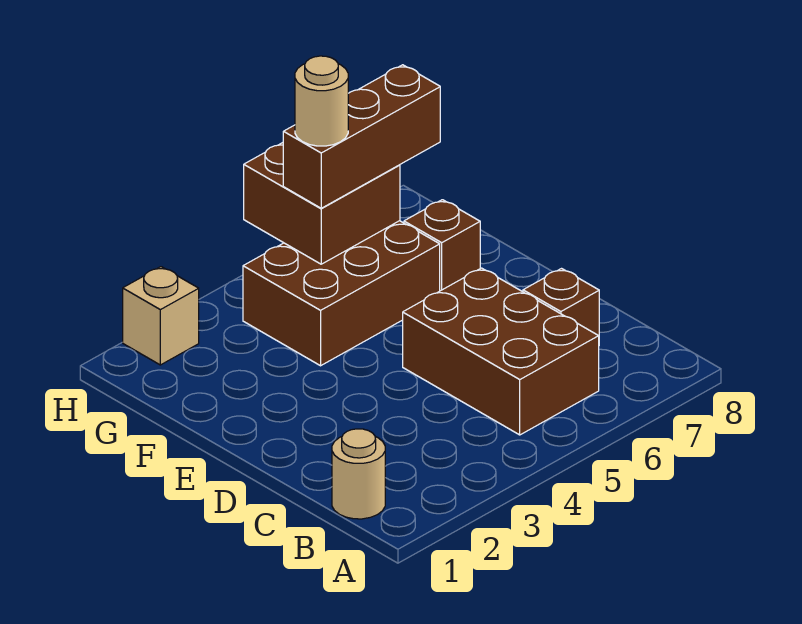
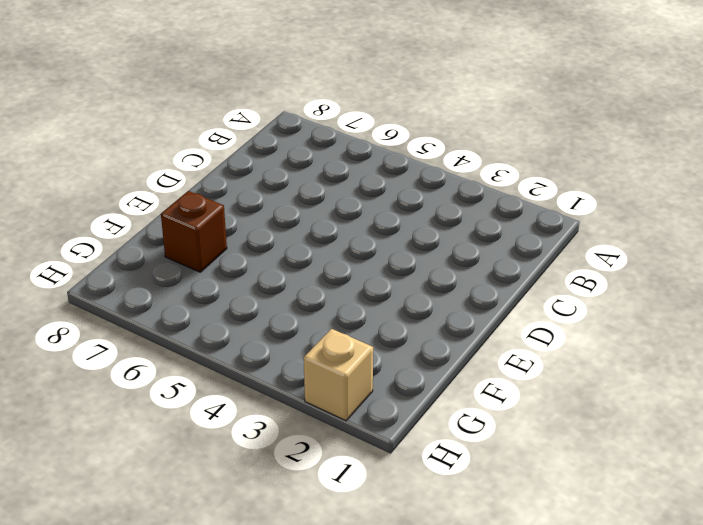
none -> tan 1x1 round brick [332,429,385,519]
none -> brown 2x3 brick [403,268,599,435]

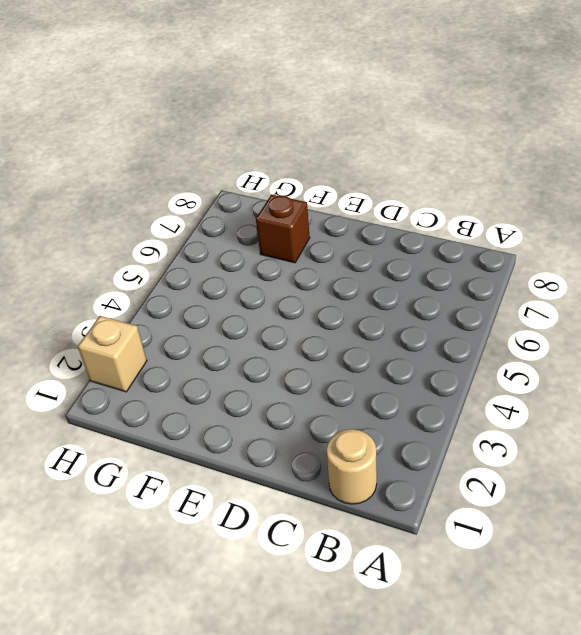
none -> brown 2x3 brick [403,268,599,435]
none -> brown 1x1 brick [523,269,599,336]

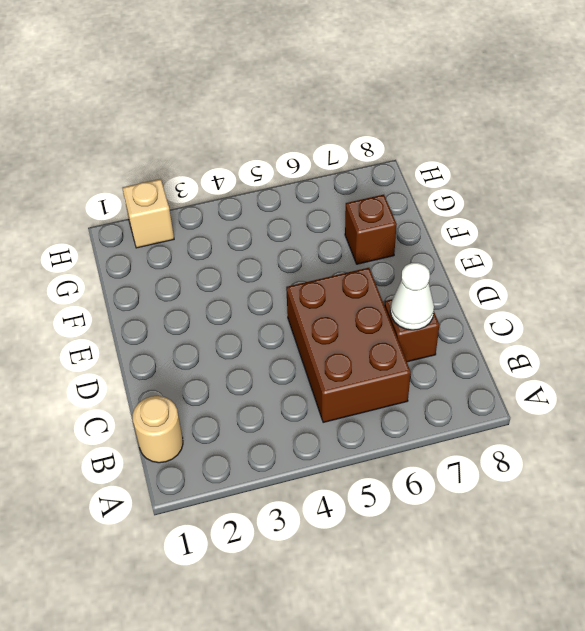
white 1x1 cone [390,263,434,330] -> none
none -> brown 2x3 brick [243,221,440,366]
none -> brown 2x2 brick [244,143,400,264]

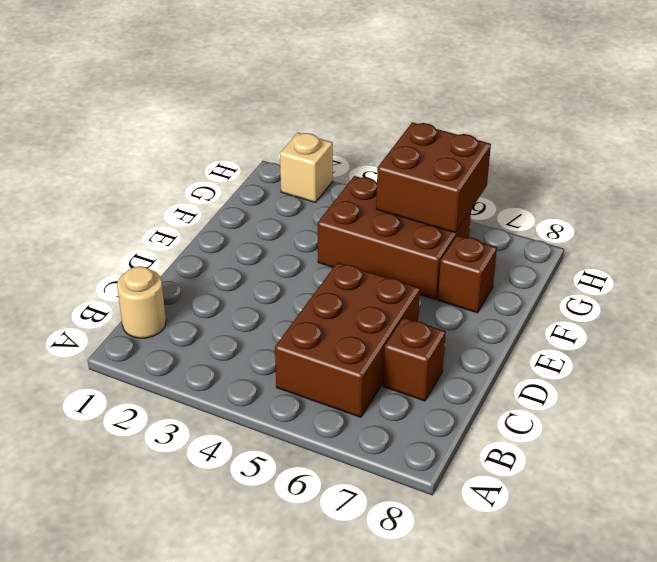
none -> brown 1x3 brick [283,65,440,208]
none -> tan 1x1 round brick [295,56,348,146]

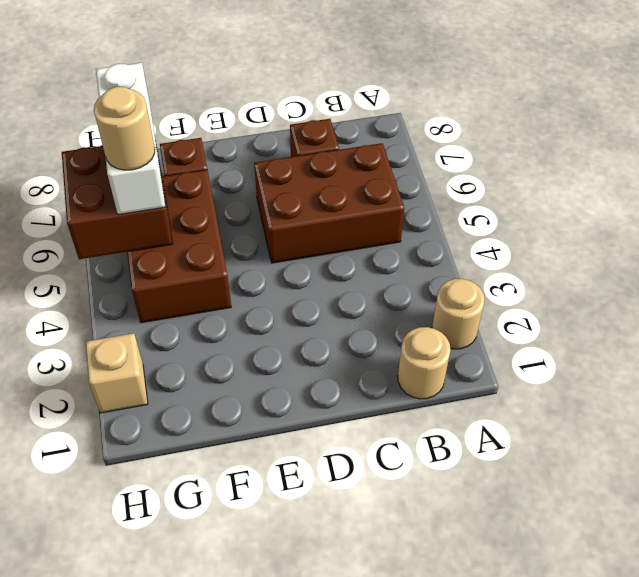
tan 1x1 round brick [432,279,485,349] -> none
white 1x3 brick [96,63,165,214] -> brown 1x3 brick [283,65,440,208]

